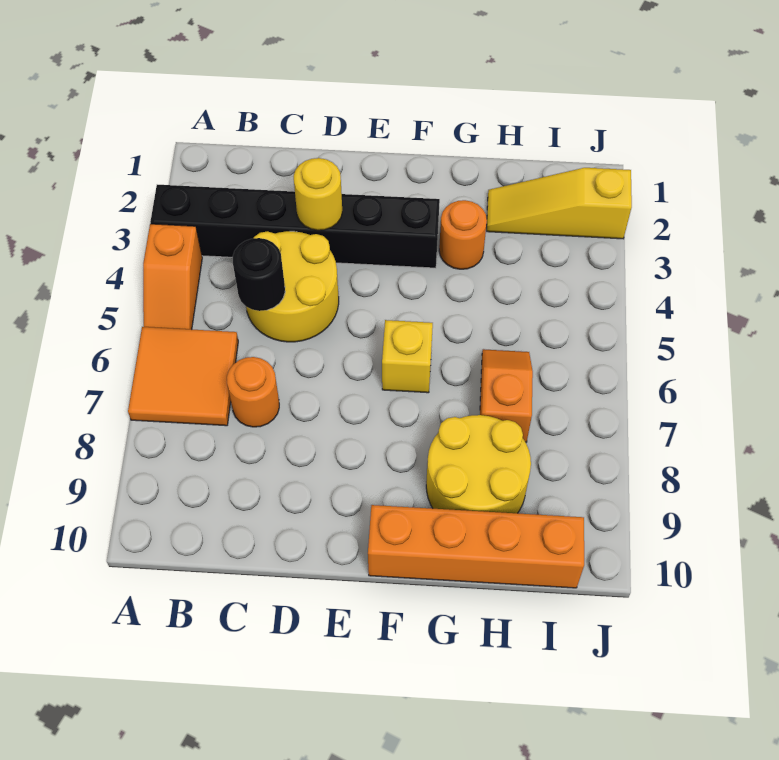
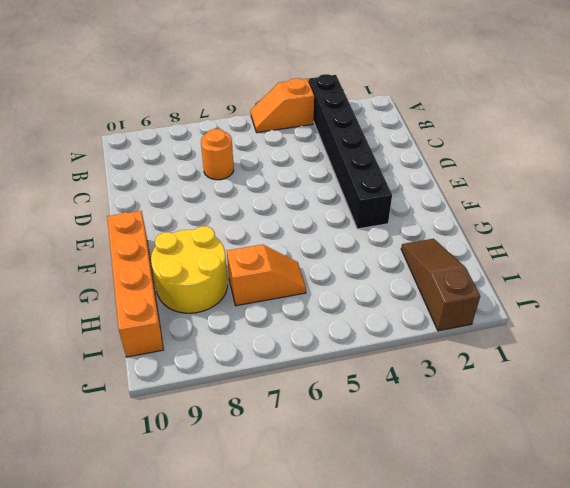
brown 1x3 slope [401,239,480,331] -> yellow 1x3 slope [487,168,632,239]
none -> orange 2x2 tile [128,327,238,426]
none -> yellow 2x2 round brick [246,231,339,342]
none -> yellow 1x1 brick [382,320,433,393]

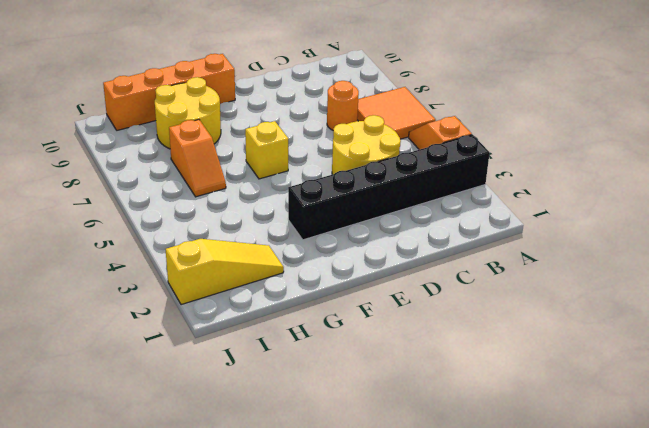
none -> orange 1x1 round brick [439,200,487,269]
none -> black 1x1 round brick [232,238,285,311]
none -> yellow 1x1 round brick [293,158,342,230]

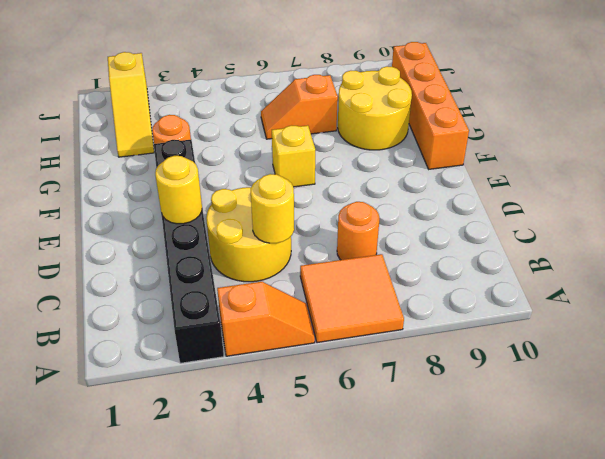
yellow 1x1 round brick [251,174,294,243] -> black 1x1 round brick [232,238,285,311]

